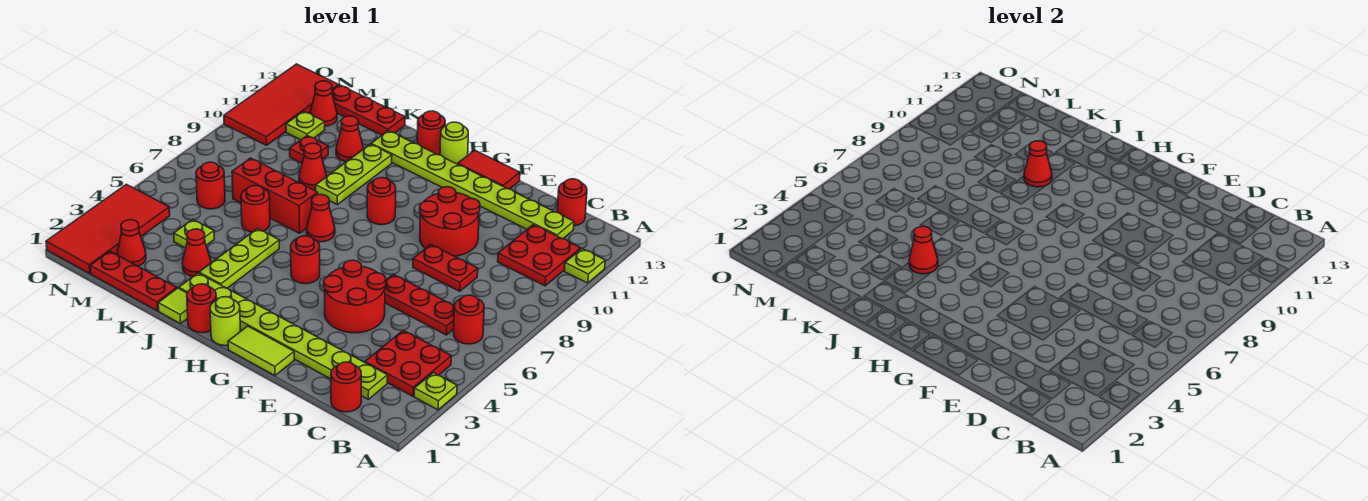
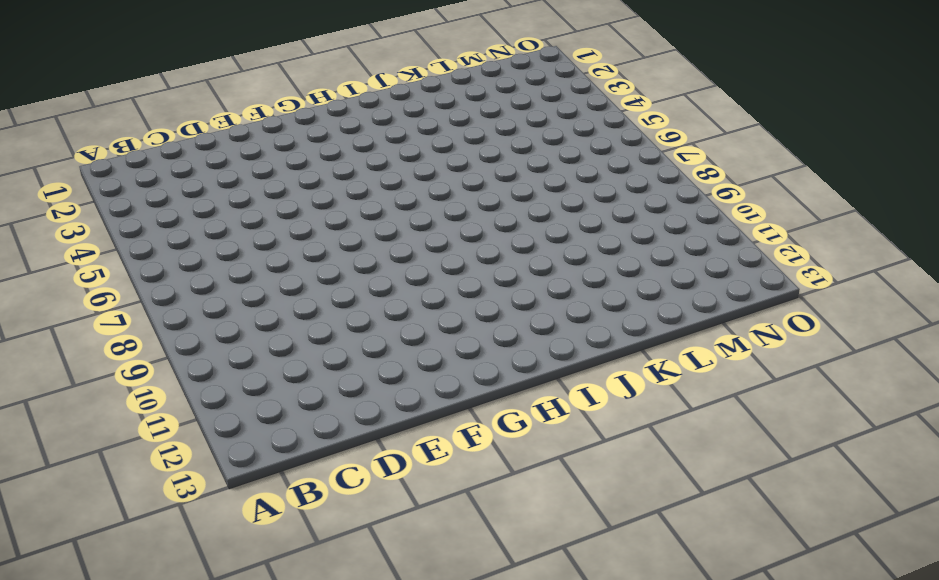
none -> lime 1x1 plate [414,373,457,410]
none -> lime 1x1 plate [564,249,605,283]
none -> red 2x2 plate [365,330,451,396]
none -> red 1x1 round brick [454,295,484,344]

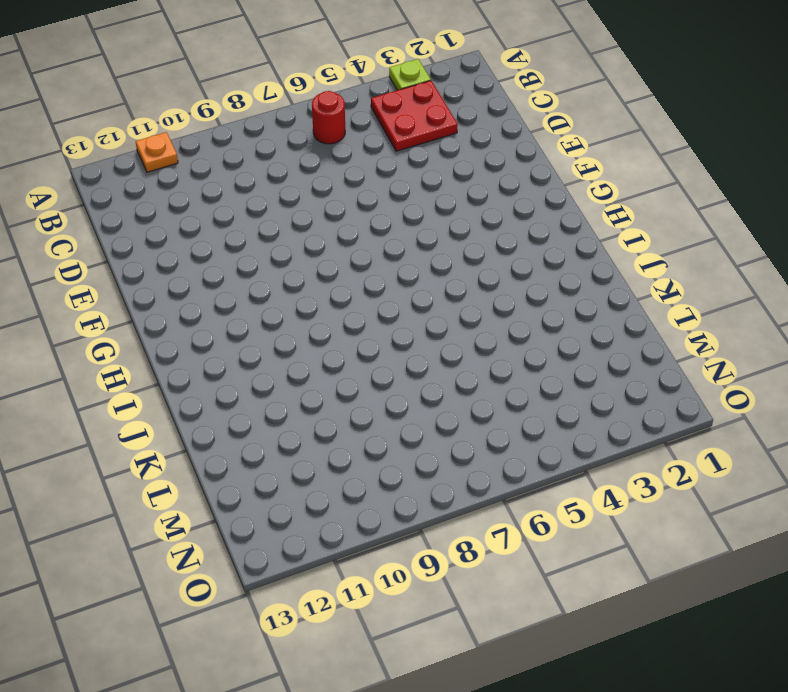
orange 1x1 plate [136,132,178,172] -> lime 1x1 plate [564,249,605,283]
none -> red 2x2 plate [498,225,581,286]
none -> red 1x1 round brick [331,362,361,412]
none -> lime 1x8 plate [179,273,387,399]
none -> red 1x3 plate [385,274,454,335]

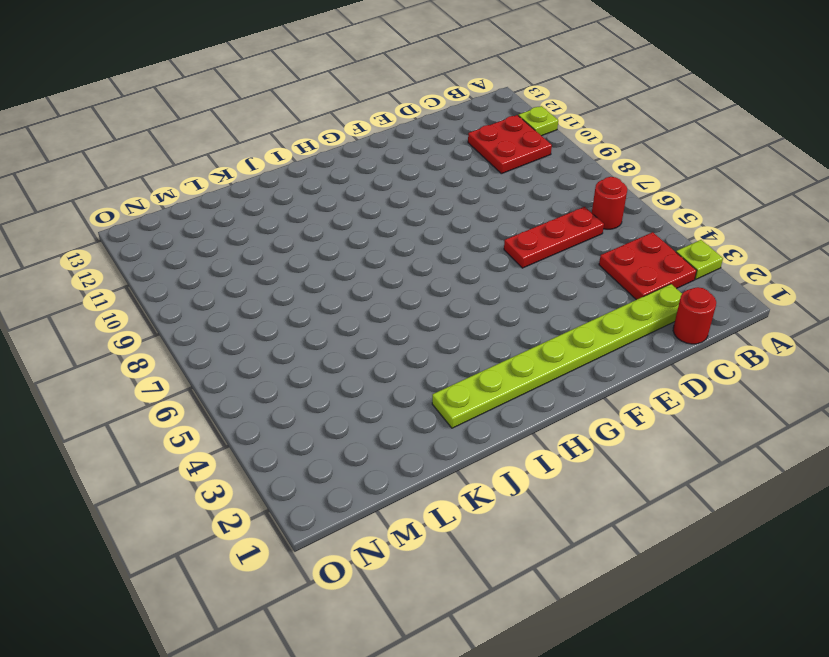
none -> lime 1x8 plate [371,131,574,239]
none -> red 1x1 round brick [557,179,587,226]
none -> red 1x2 plate [413,245,478,291]
none -> red 2x2 round brick [324,260,386,333]

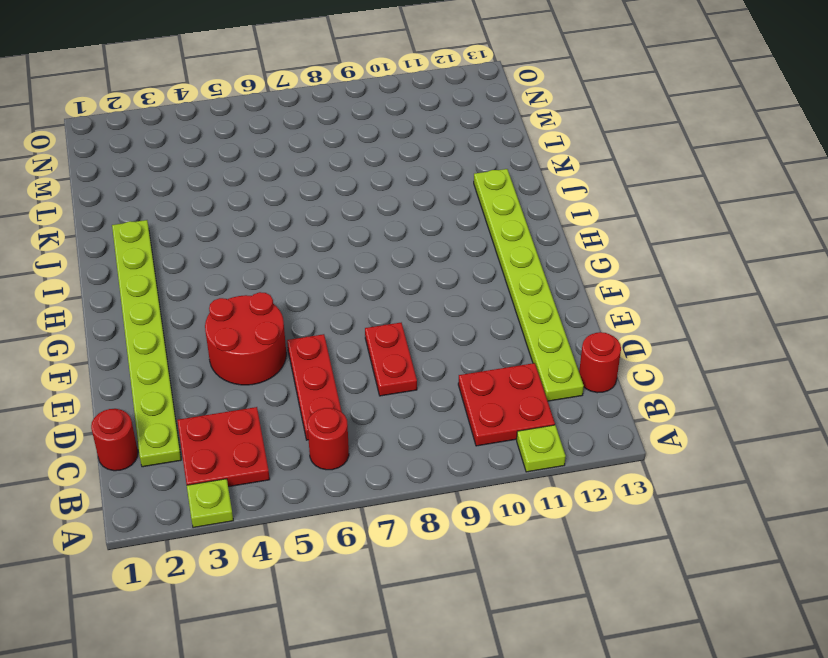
none -> red 2x2 round brick [420,187,480,256]
none -> lime 1x2 tile [228,326,294,376]
none -> red 1x2 tile [458,150,520,189]
none -> lime 1x1 round brick [210,297,240,346]

